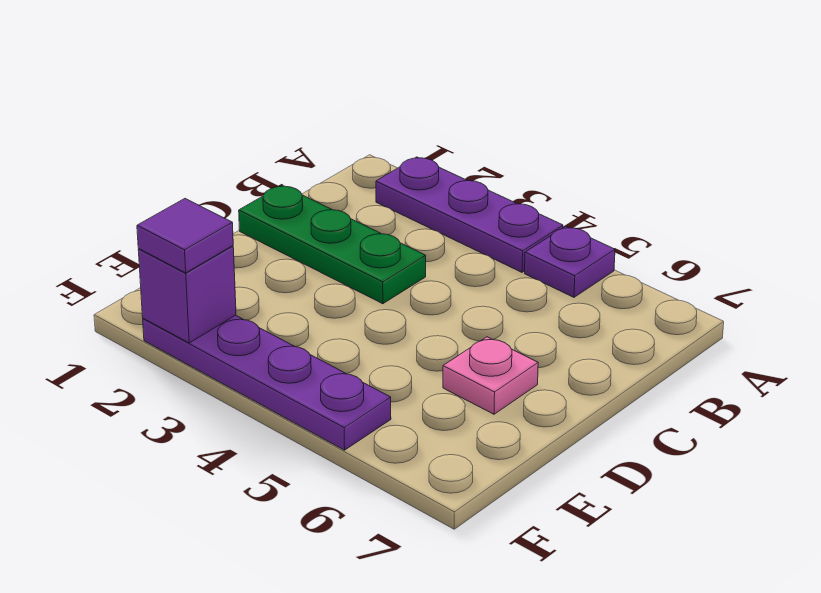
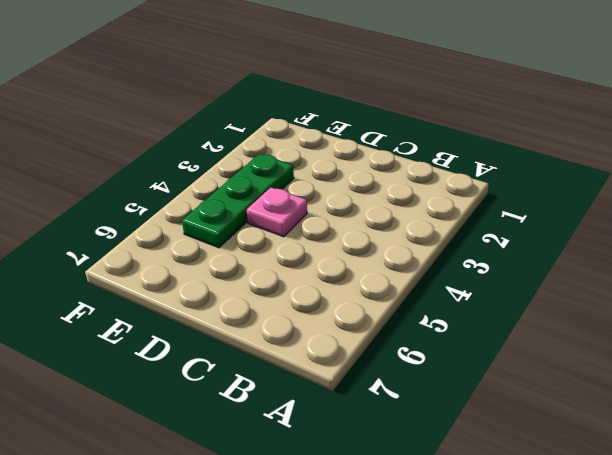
pink 1x1 plate [247,188,307,237] -> pink 1x1 plate moved to [443,337,538,414]
green 1x3 plate [182,154,294,248] -> green 1x3 plate moved to [239,185,426,304]
none -> purple 1x3 plate [376,157,563,272]
none -> purple 1x1 plate [525,226,615,297]

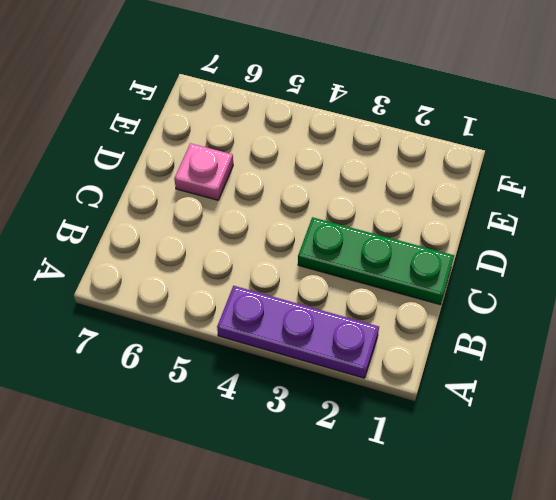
none -> purple 1x1 plate [525,226,615,297]
none -> purple 1x4 plate [143,315,391,450]

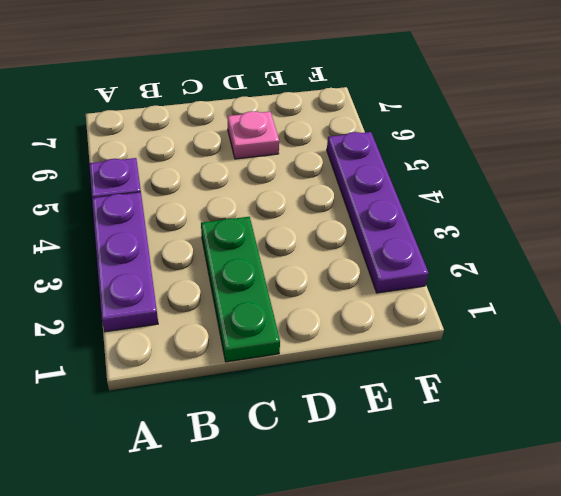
none -> purple 1x1 brick [138,246,236,343]
none -> purple 1x1 tile [137,199,233,273]

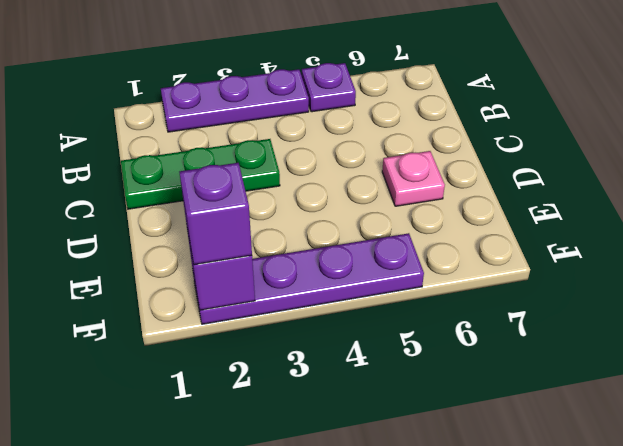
purple 1x1 brick [179,163,252,265] -> purple 1x1 tile [137,199,233,273]

